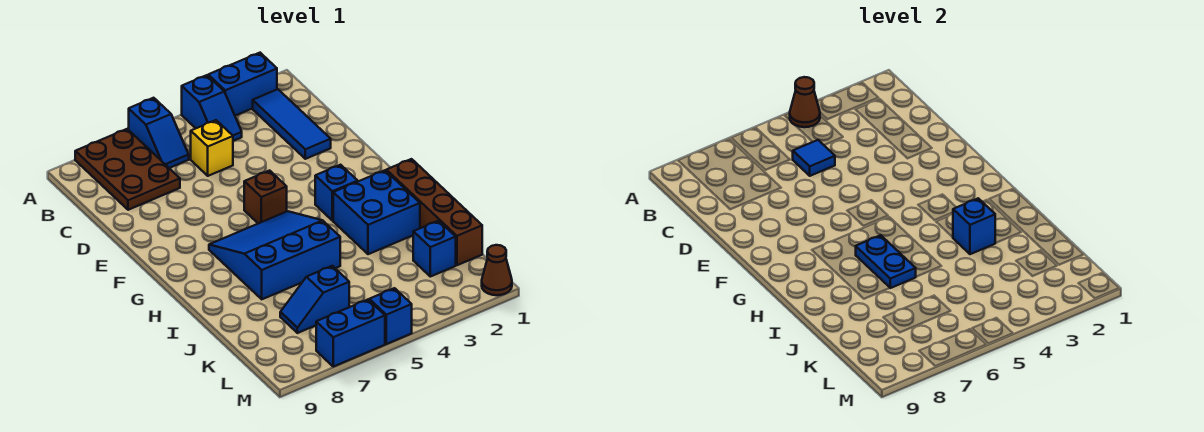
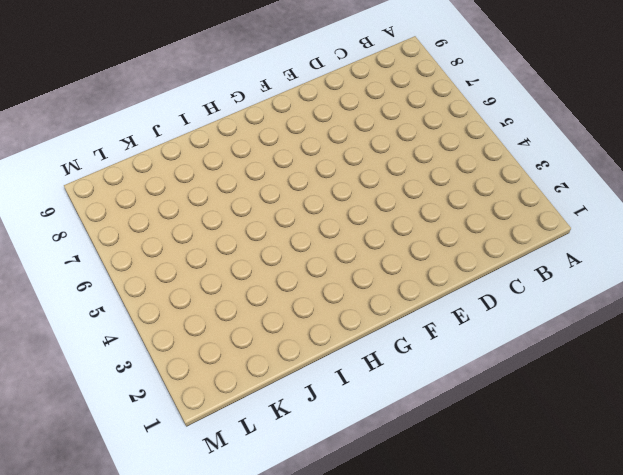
none -> blue 1x2 brick [208,53,277,116]
none -> blue 1x2 slope [182,75,242,141]
none -> blue 1x2 slope [129,98,189,168]

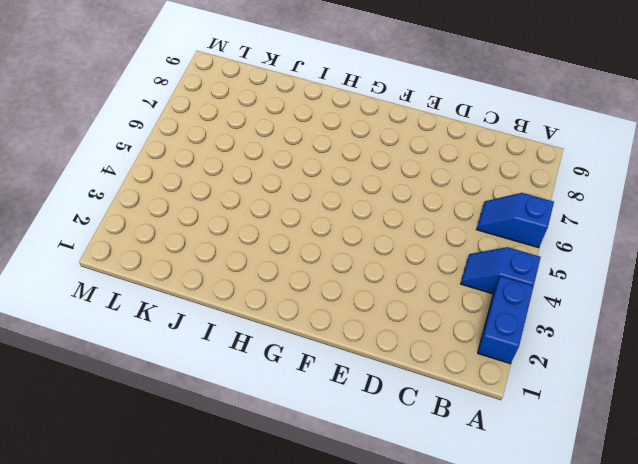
none -> brown 2x3 plate [75,129,180,210]
none -> blue 1x3 tile [253,89,331,159]
none -> yellow 1x1 brick [191,120,233,176]

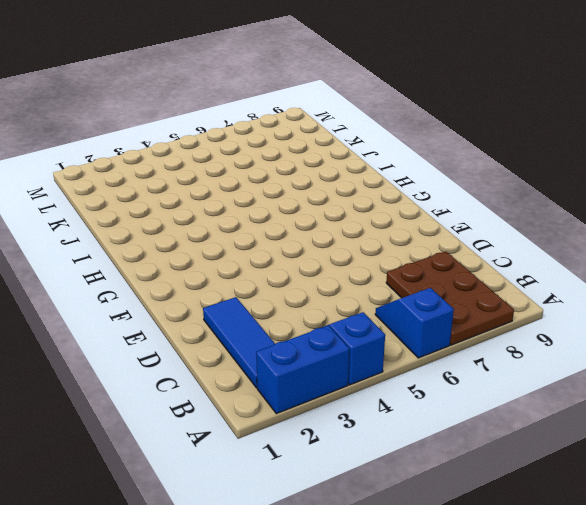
none -> yellow 1x1 brick [191,120,233,176]
none -> brown 1x1 brick [244,171,287,224]
none -> blue 1x1 brick [315,165,358,221]

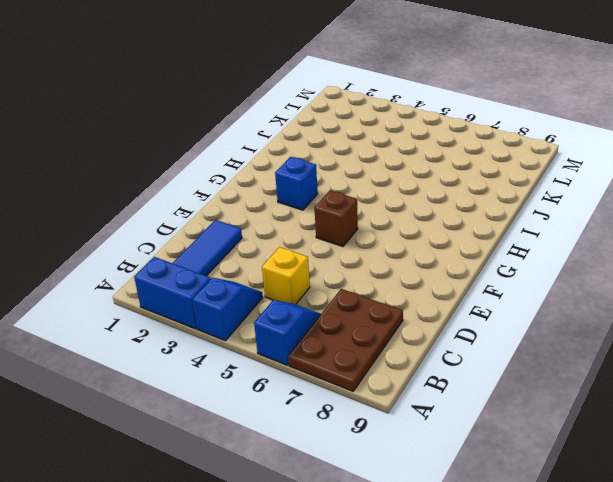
none -> blue 3x3 slope [209,211,340,299]
none -> brown 1x4 brick [386,159,482,265]
none -> blue 2x2 brick [333,170,420,254]

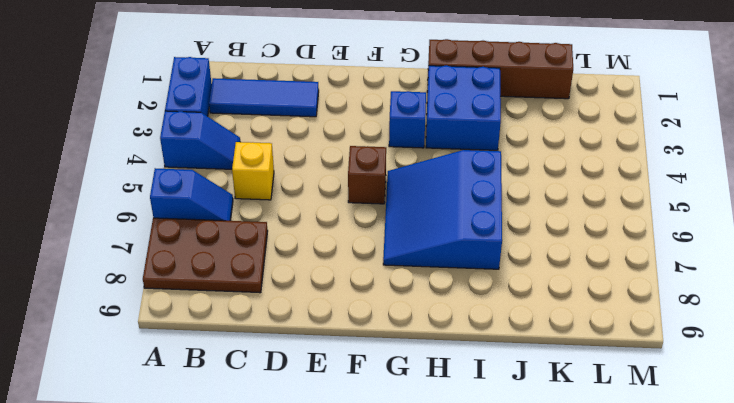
none -> blue 1x1 brick [413,221,456,277]
none -> blue 1x2 slope [280,266,349,333]
none -> brown 1x1 cone [482,245,512,295]

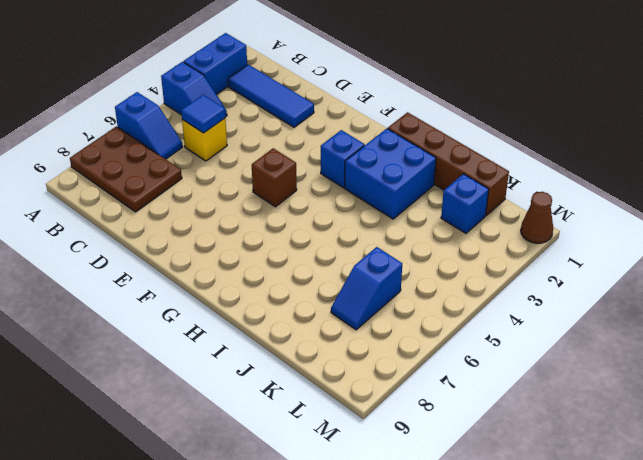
none -> blue 3x3 slope [209,211,340,299]
none -> blue 1x1 brick [369,288,412,344]
none -> blue 1x2 brick [316,300,385,367]

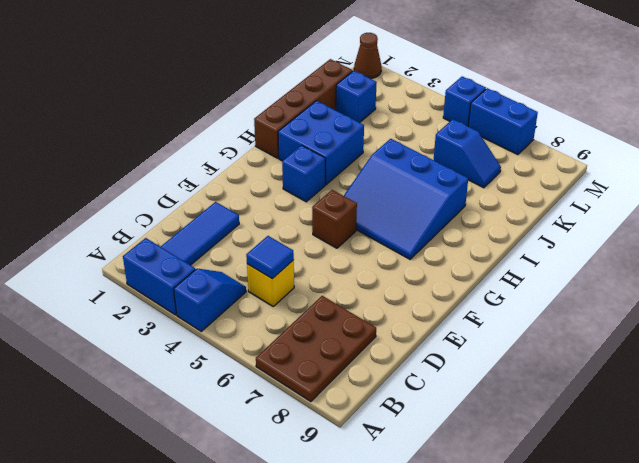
none -> blue 1x2 slope [129,98,189,168]
none -> brown 1x1 cone [790,77,820,127]
none -> blue 1x2 plate [856,235,916,288]

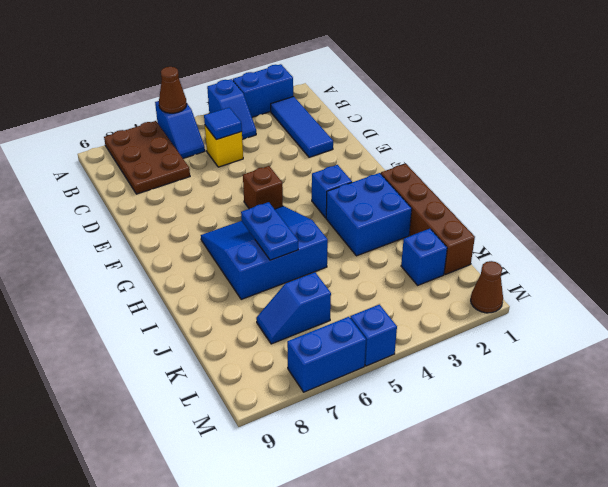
brown 1x1 cone [159,67,187,113] -> brown 1x1 cone moved to [790,77,820,127]
none -> blue 1x1 brick [953,198,995,254]

